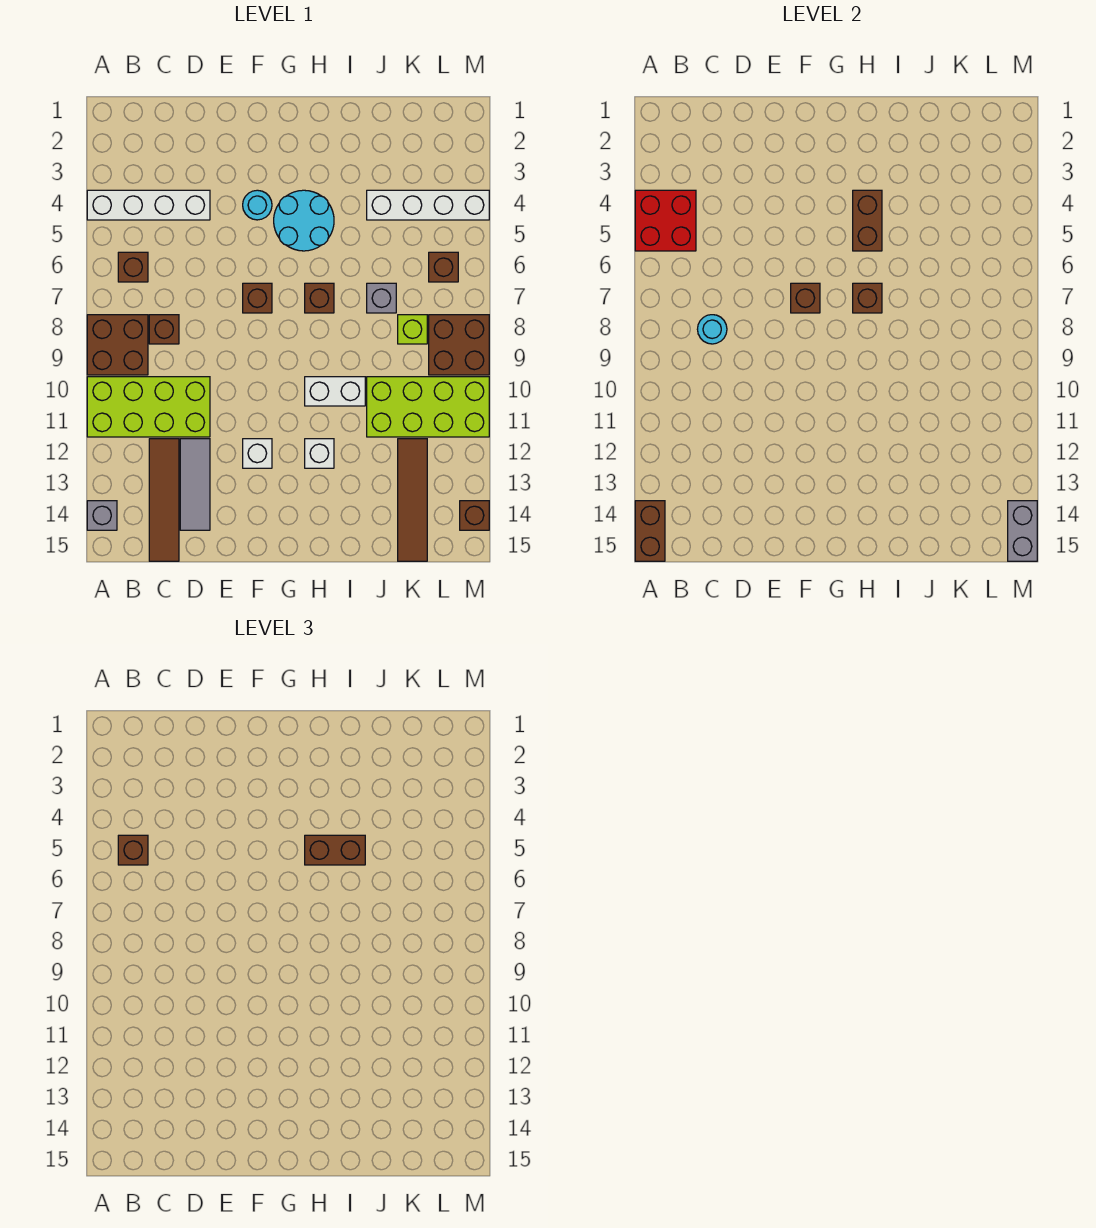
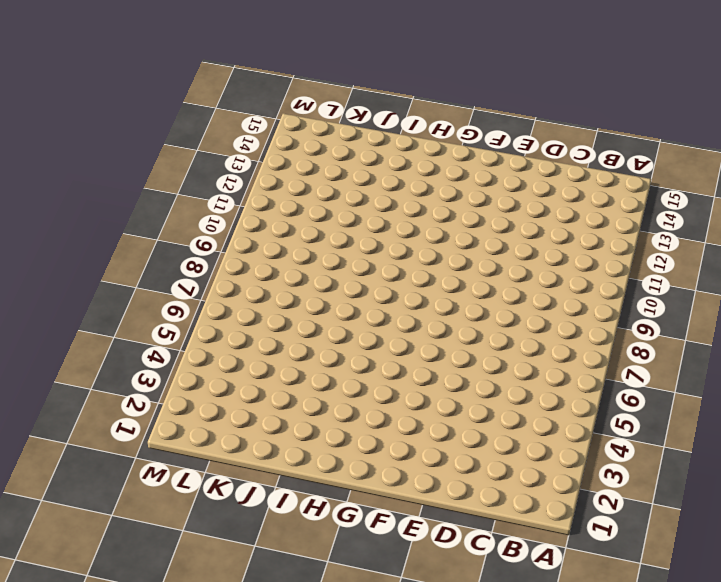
none -> white 1x4 brick [87,190,210,220]
none -> brown 2x2 brick [87,315,148,375]
none -> lime 2x4 brick [87,377,210,437]
none -> grey 1x1 brick [87,501,117,530]

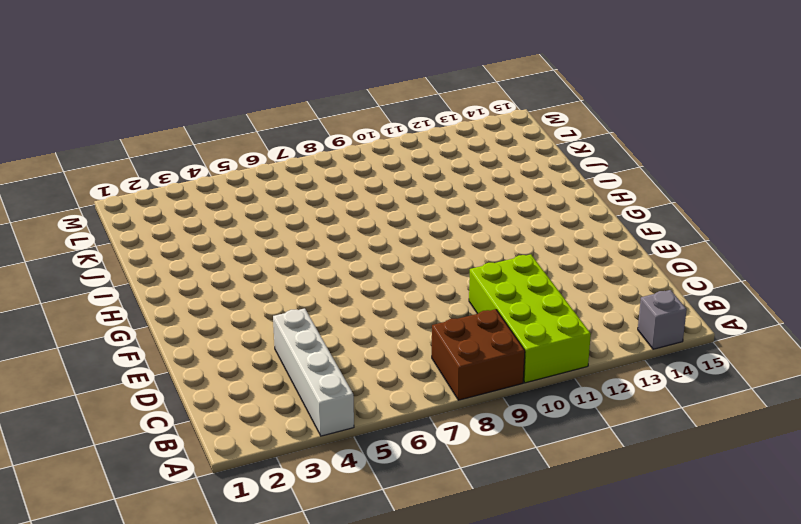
none -> brown 1x1 brick [118,252,148,282]
none -> brown 1x1 brick [149,315,179,344]
none -> brown 1x4 tile [149,439,179,561]
none -> grey 1x3 tile [180,439,210,530]

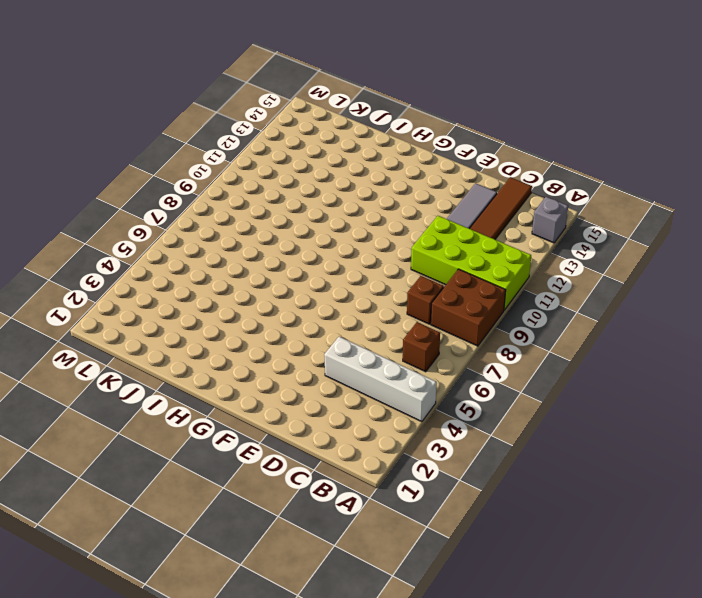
none -> cyan 1x1 round brick [243,190,272,220]
none -> brown 1x1 brick [243,283,272,313]
none -> white 1x1 brick [243,439,272,468]
none -> cyan 2x2 round brick [274,190,334,251]

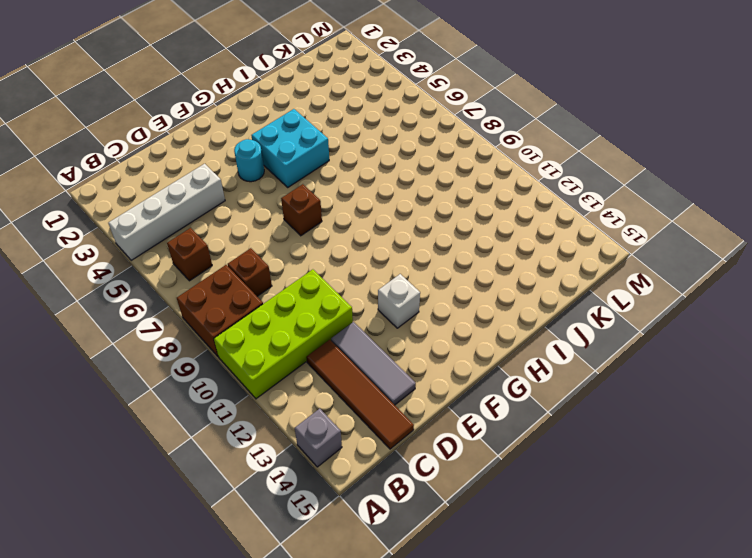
cyan 2x2 brick [251,109,329,187] -> cyan 2x2 round brick [274,190,334,251]
none -> brown 1x1 brick [305,283,334,313]
none -> white 1x2 brick [305,377,365,406]
none -> white 1x1 brick [305,439,334,468]
none -> white 1x4 brick [367,190,489,220]

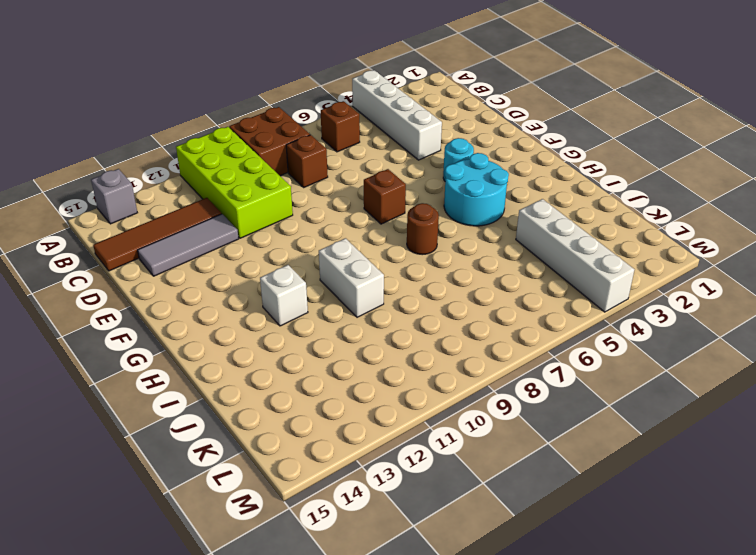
brown 1x1 round brick [407,203,439,255] -> brown 1x1 brick [305,283,334,313]
none -> white 1x1 brick [243,439,272,468]
none -> grey 1x1 brick [367,283,396,313]
none -> lime 2x4 brick [367,377,489,437]
none -> lime 1x1 brick [398,315,427,344]

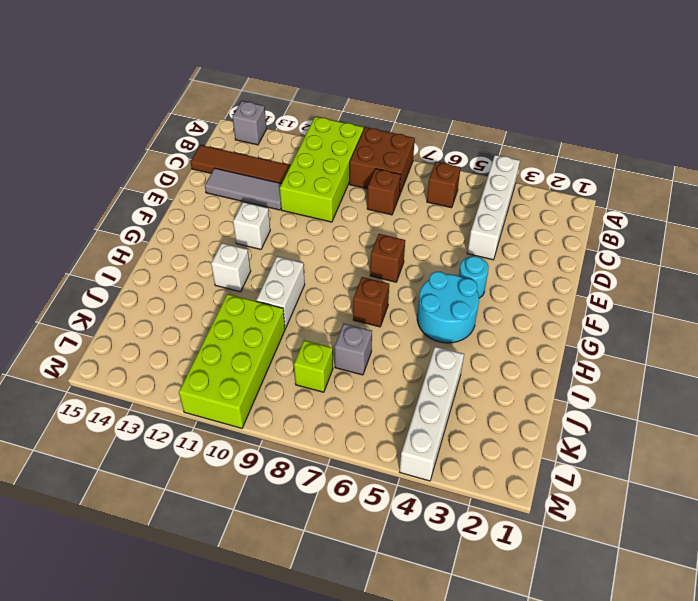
none -> brown 1x4 tile [398,439,427,561]
none -> brown 1x1 brick [429,252,458,282]
none -> brown 2x2 brick [429,315,489,375]
none -> brown 1x1 brick [460,501,489,530]

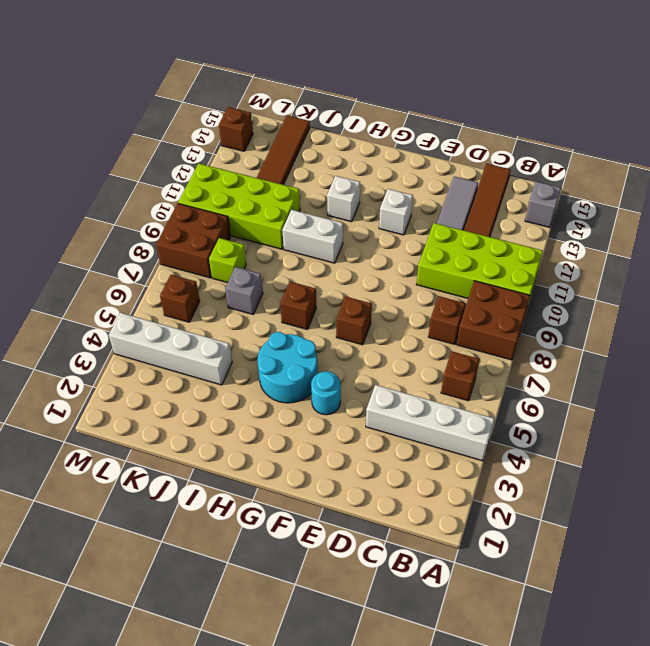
none -> red 2x2 brick [635,190,696,251]
none -> brown 1x2 brick [635,501,665,561]
none -> cyan 1x1 round brick [697,315,727,344]
none -> brown 1x1 brick [791,283,820,313]

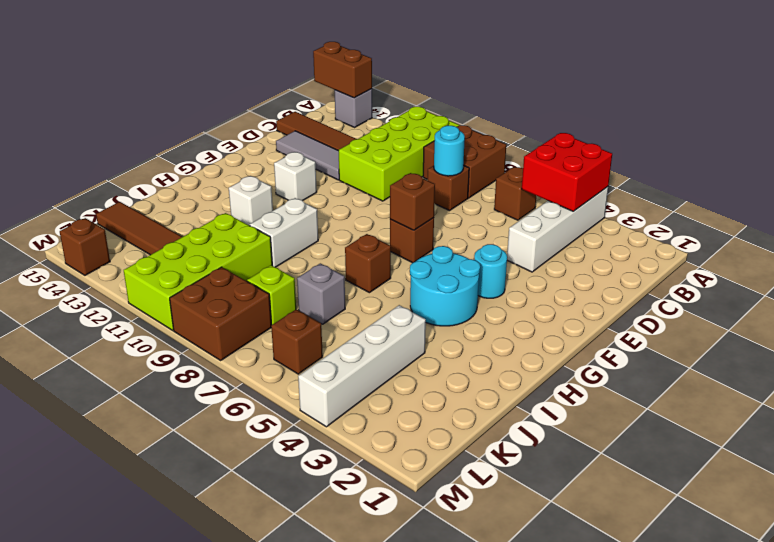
none -> brown 1x2 brick [853,190,882,251]
none -> brown 1x1 brick [853,283,882,313]
none -> grey 1x2 brick [1008,501,1037,561]
none -> brown 1x1 brick [118,835,148,865]

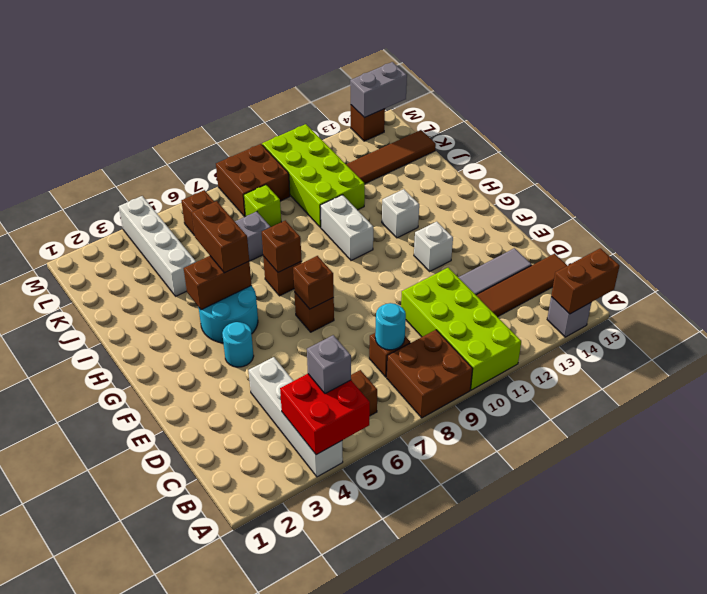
grey 1x1 brick [307,335,351,394] -> brown 1x1 brick [118,835,148,865]

